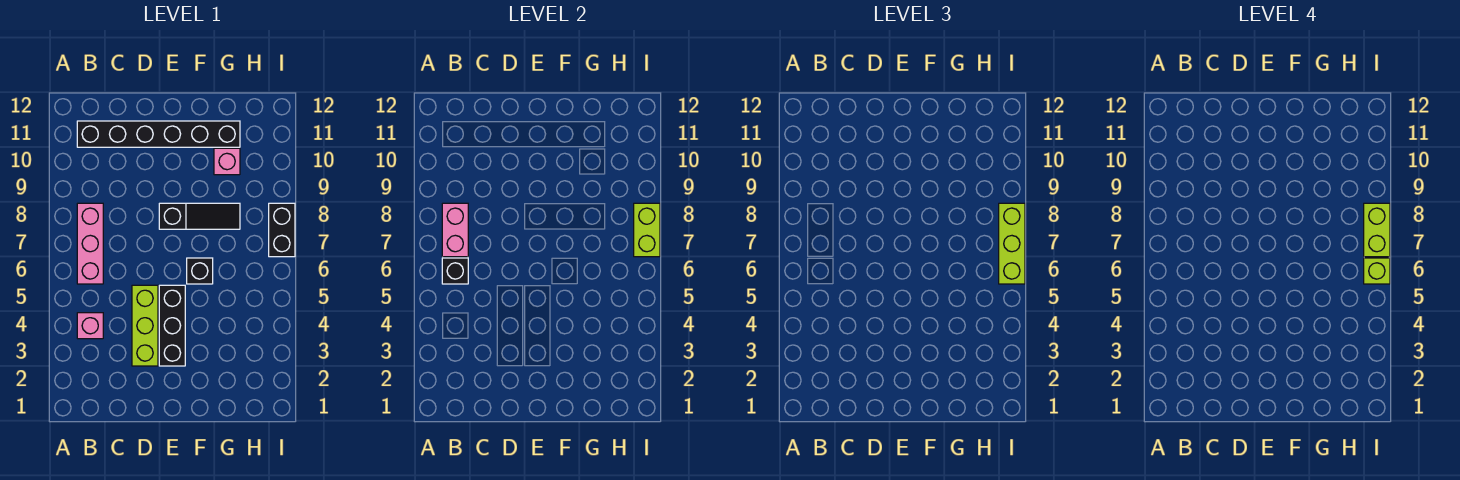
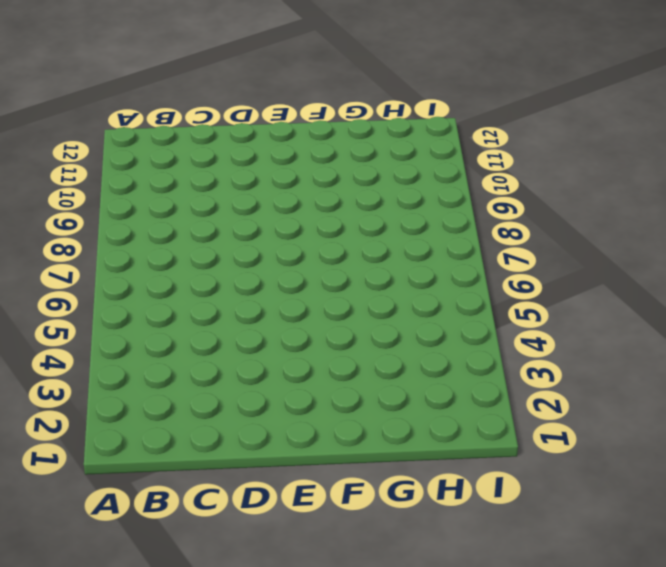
none -> pink 1x1 brick [77,313,103,339]
none -> pink 1x3 brick [77,203,103,284]
none -> black 1x6 brick [77,121,240,147]

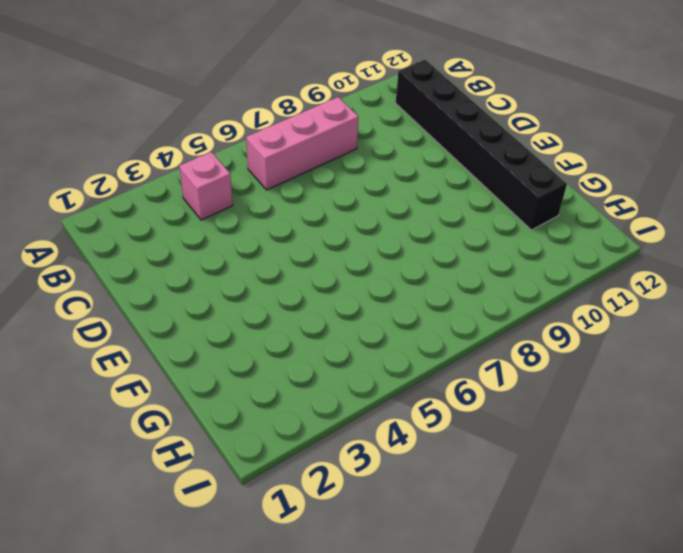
none -> lime 1x3 brick [132,285,158,366]
none -> black 1x3 brick [159,285,185,366]
none -> black 1x3 slope [159,203,240,229]

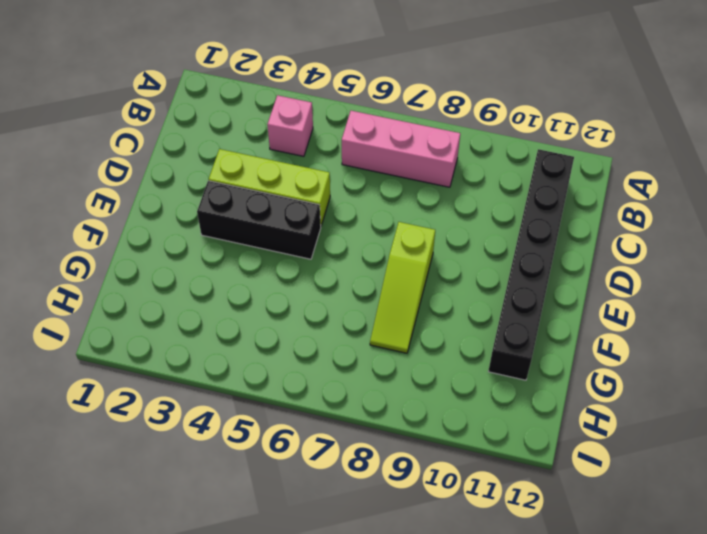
lime 1x3 slope [370,222,435,353] -> black 1x3 slope [159,203,240,229]
none -> black 1x1 brick [187,258,213,284]
none -> pink 1x1 brick [214,148,240,175]
none -> black 1x2 brick [269,203,295,257]

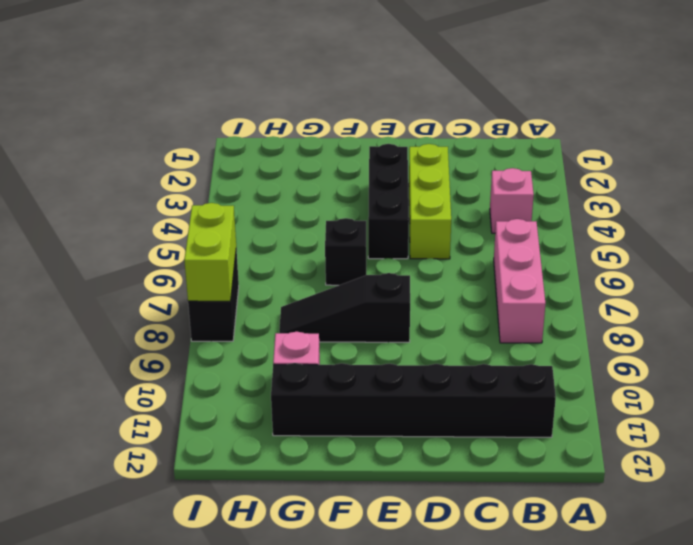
none -> black 1x1 brick [442,258,468,284]
none -> pink 1x2 brick [442,203,468,257]
none -> lime 1x3 brick [999,203,1025,284]

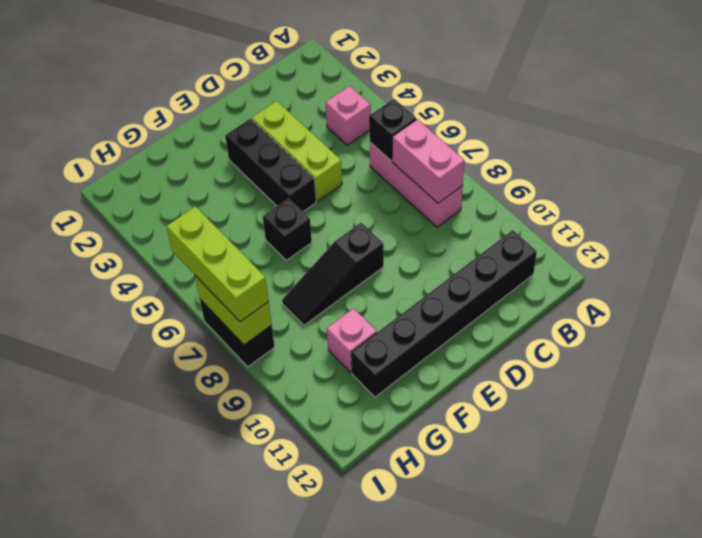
none -> lime 1x1 brick [1364,258,1390,284]
none -> lime 1x2 brick [1364,203,1390,257]

